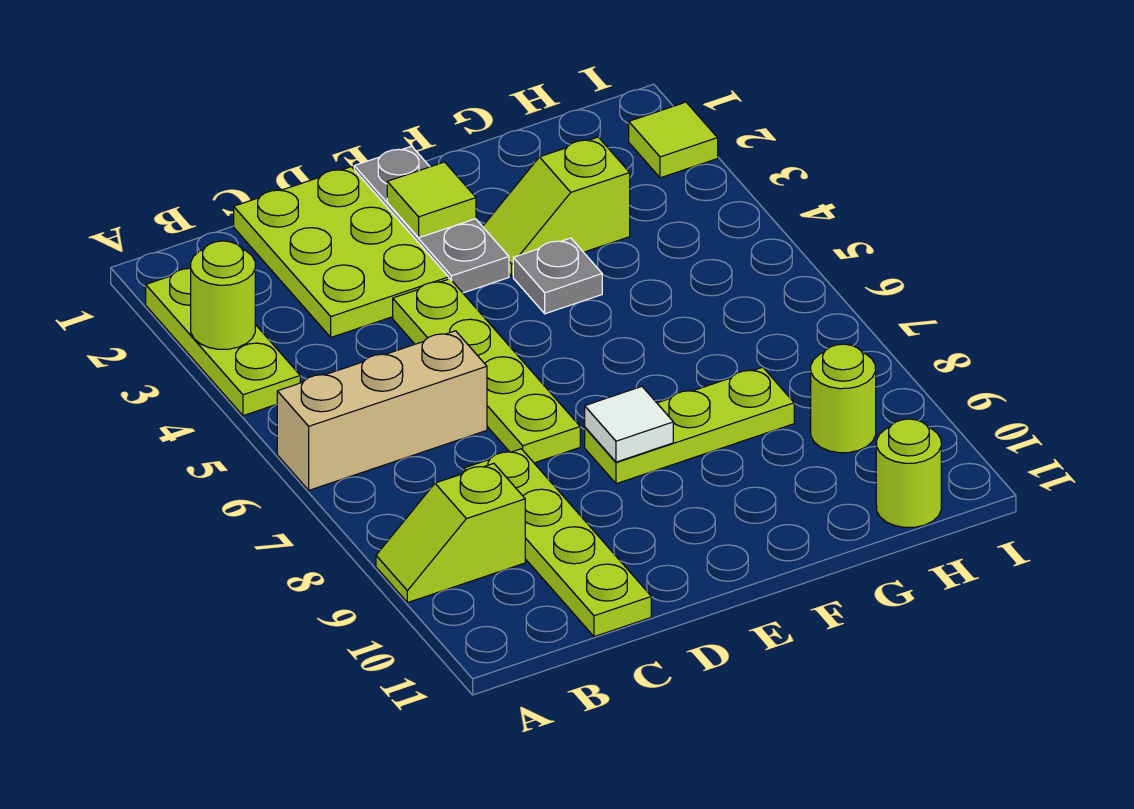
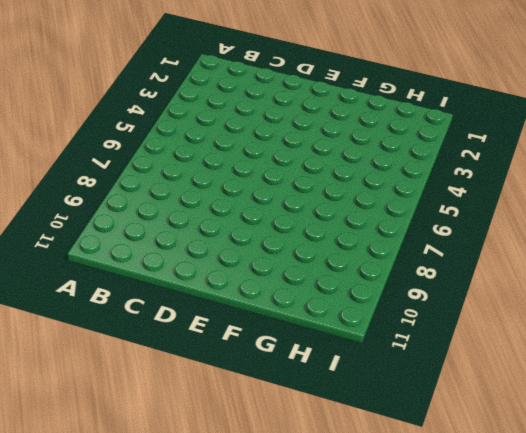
none -> lime 1x3 plate [146,268,300,416]
none -> tan 1x3 brick [277,331,487,490]
none -> lime 1x2 slope [376,463,525,603]

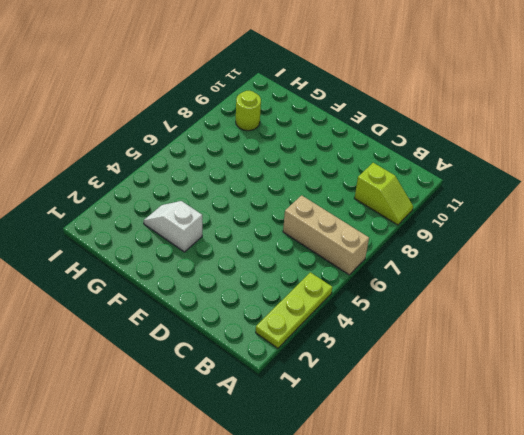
white 1x2 slope [144,201,202,252] -> lime 1x2 slope [483,137,630,276]
none -> lime 2x3 plate [234,167,449,337]
none -> lime 1x4 plate [464,449,651,637]
none -> lime 1x4 plate [393,279,580,463]

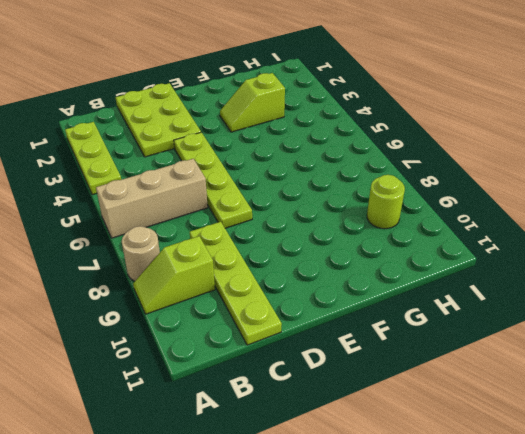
tan 1x1 round brick [122,226,160,281] -> none
none -> grey 1x3 plate [354,146,509,293]
none -> lime 1x3 plate [585,367,794,484]
none -> grey 1x1 plate [513,238,602,314]

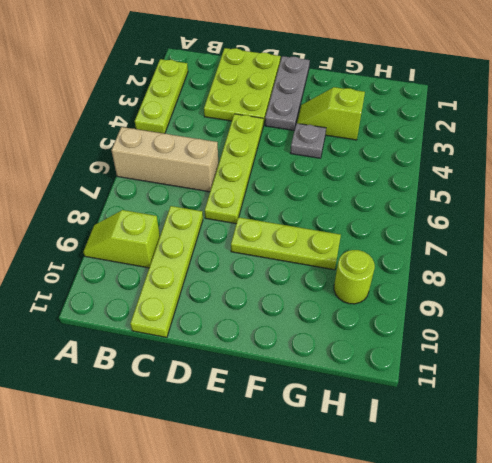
none -> lime 1x1 round brick [876,419,941,527]
none -> lime 1x1 tile [629,102,718,178]
none -> lime 1x1 round brick [191,241,255,349]

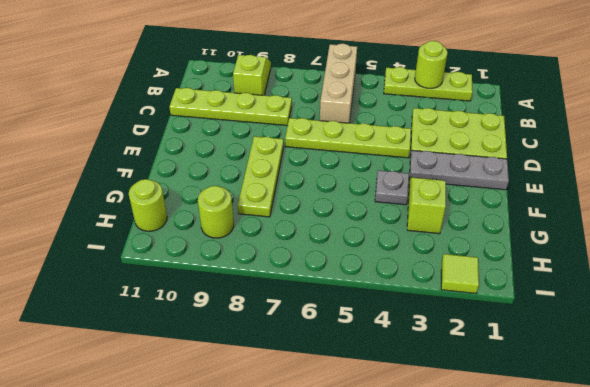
none -> lime 1x1 tile [387,162,476,238]
none -> white 1x1 tile [585,387,673,462]

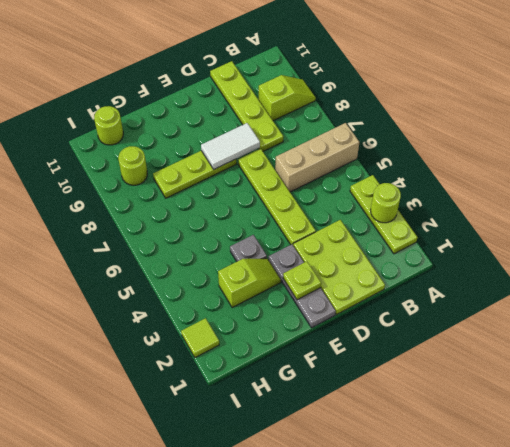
white 1x2 tile [201,123,260,169] -> white 1x1 tile [585,387,673,462]
lime 1x1 plate [283,261,321,300] -> lime 1x1 tile [387,162,476,238]

